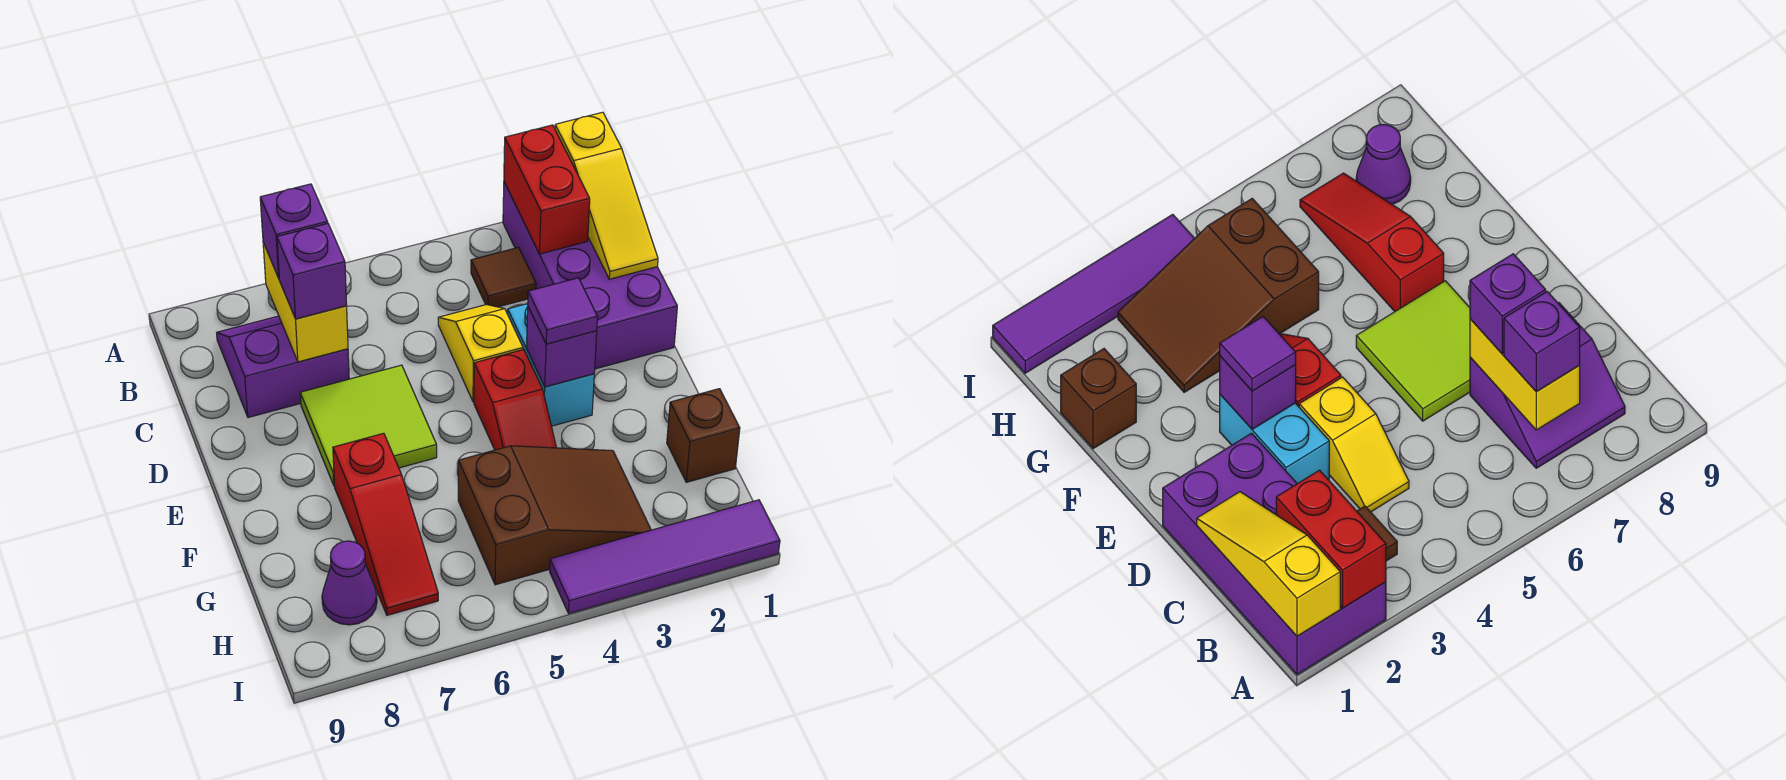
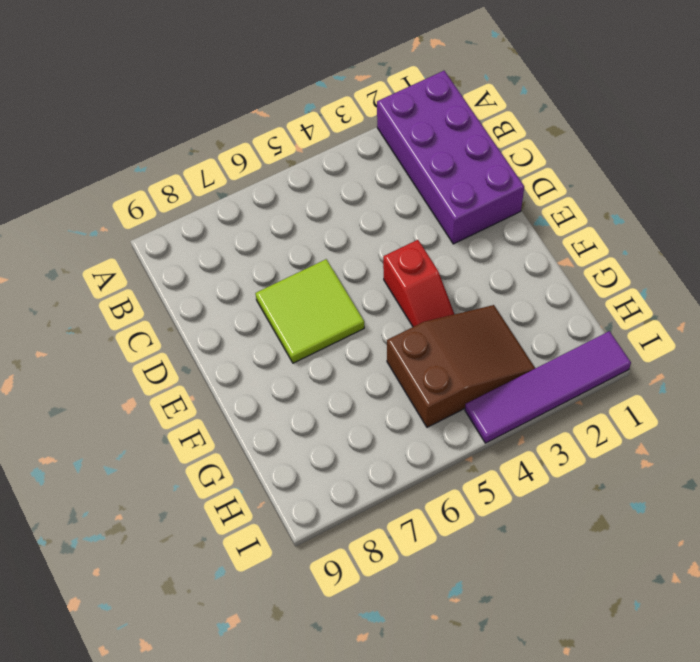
none -> brown 1x1 tile [471,247,536,307]
none -> purple 2x2 slope [217,316,349,418]
none -> yellow 1x2 slope [438,305,523,402]

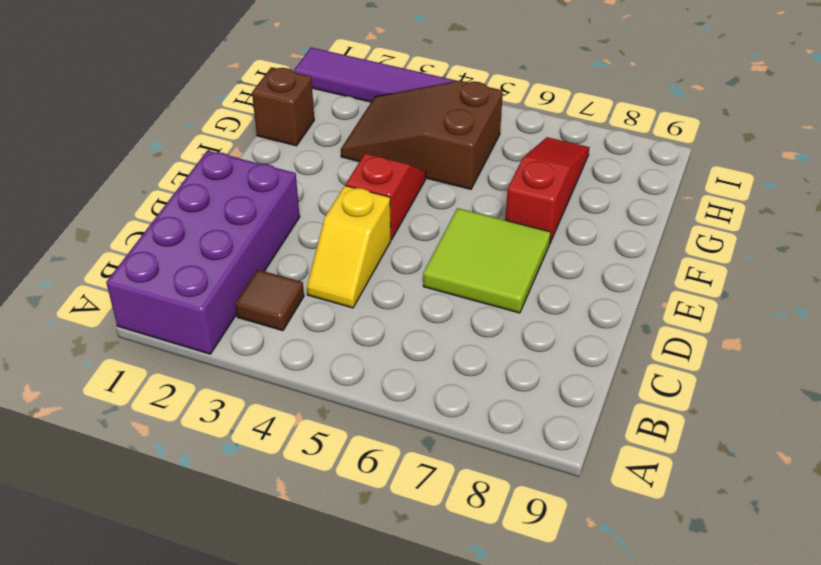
none -> purple 2x2 slope [217,316,349,418]
none -> cyan 1x2 brick [508,304,594,426]
none -> purple 1x1 cone [322,541,377,625]

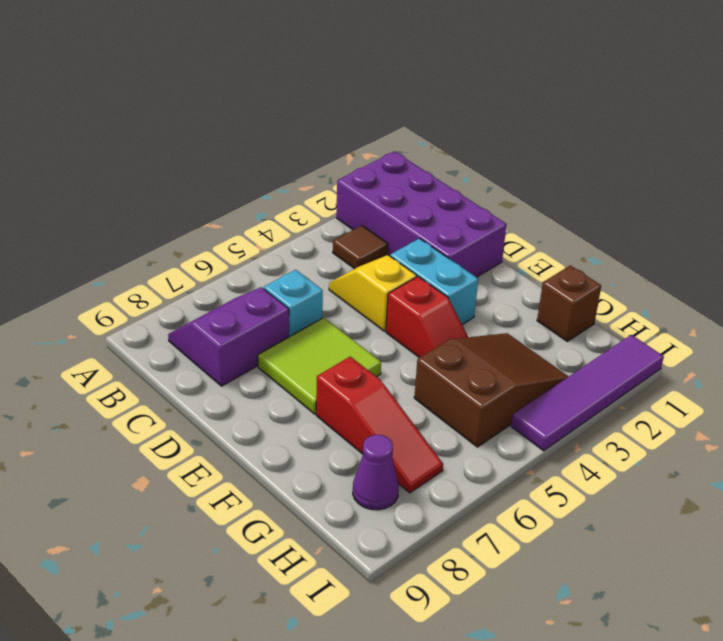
cyan 1x1 brick [264,270,323,337] -> none
none -> yellow 1x3 slope [555,112,658,279]
none -> red 1x2 brick [504,125,590,254]
none -> yellow 1x2 brick [263,242,348,362]

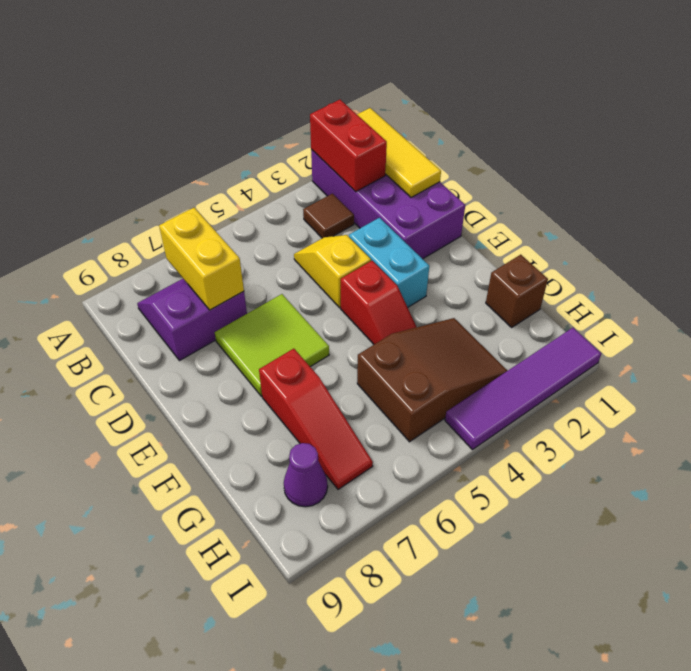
yellow 1x3 tile [357,108,441,198] -> yellow 1x3 slope [555,112,658,279]
none -> purple 1x1 brick [527,307,597,387]
none -> purple 1x1 brick [260,184,328,278]
none -> purple 1x1 brick [277,224,347,319]

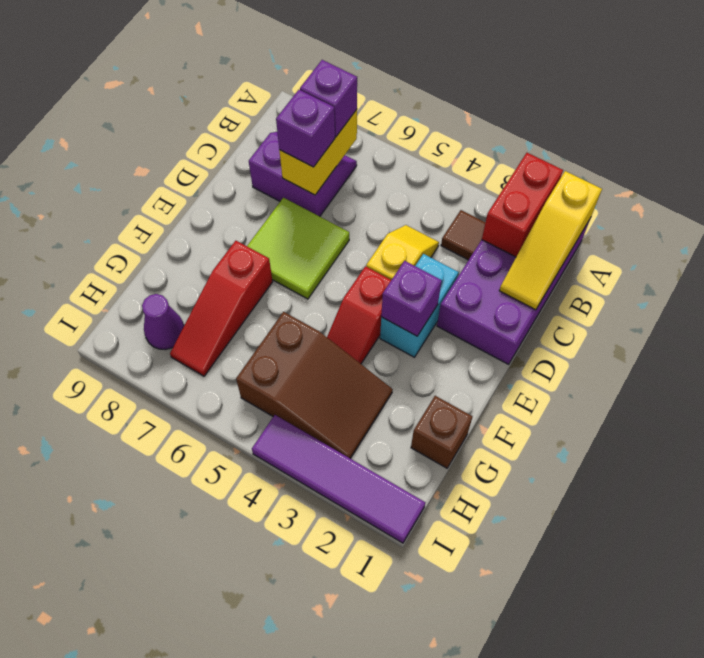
none -> purple 1x1 tile [528,278,597,344]

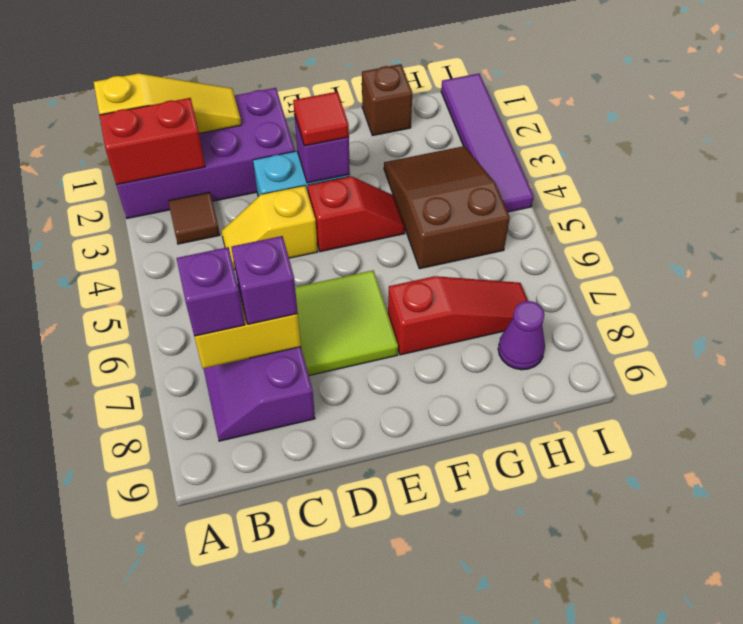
red 1x1 tile [293,92,349,146] -> purple 1x1 tile [528,278,597,344]

